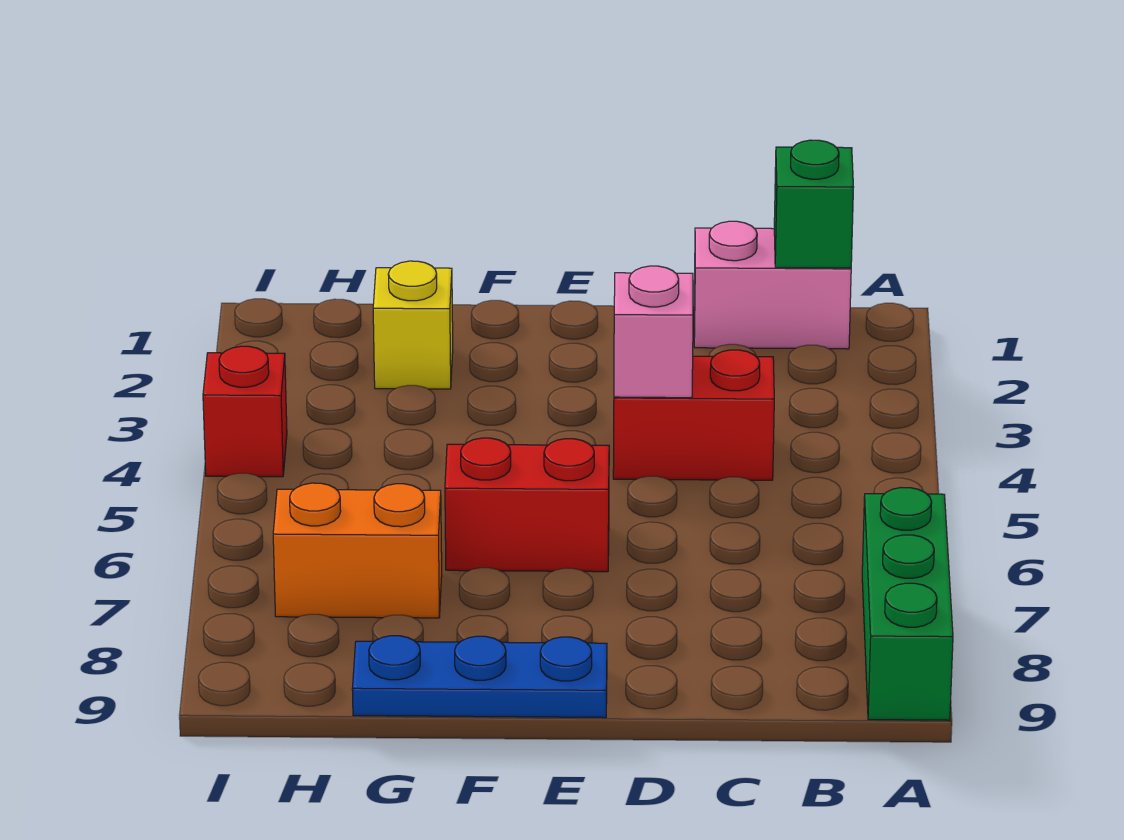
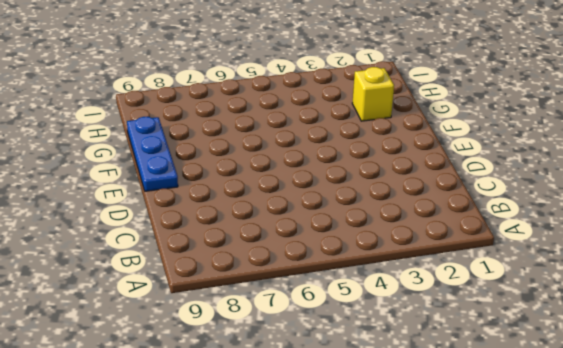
none -> green 1x3 brick [862,488,953,720]
none -> pink 1x2 brick [694,221,851,349]

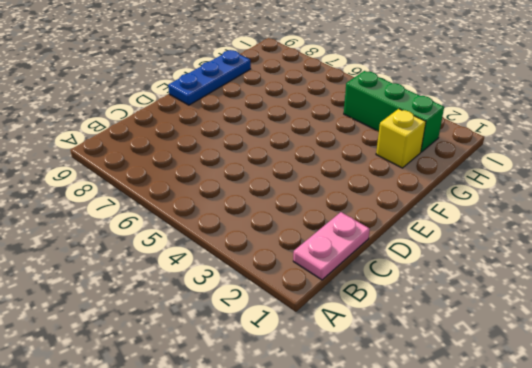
pink 1x2 plate [293,212,370,280] -> pink 1x2 brick [694,221,851,349]
green 1x3 brick [344,71,444,152] -> green 1x3 brick moved to [862,488,953,720]
none -> red 1x2 brick [613,350,774,480]
none -> red 1x2 brick [445,438,609,572]

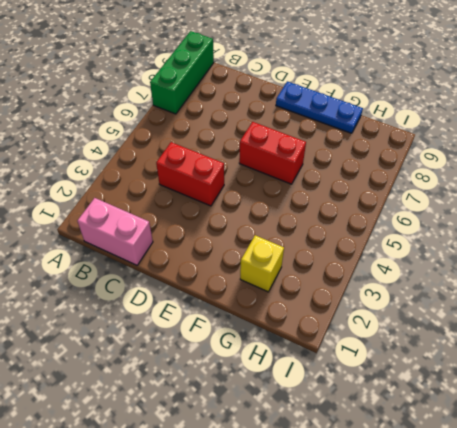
none -> orange 1x2 brick [273,483,442,618]
none -> red 1x1 brick [203,346,287,477]

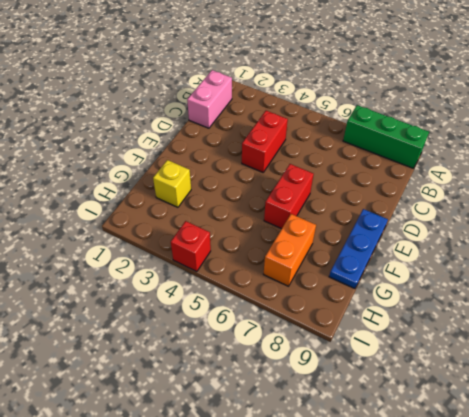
none -> green 1x1 brick [774,140,854,268]
none -> pink 1x1 brick [614,266,693,398]

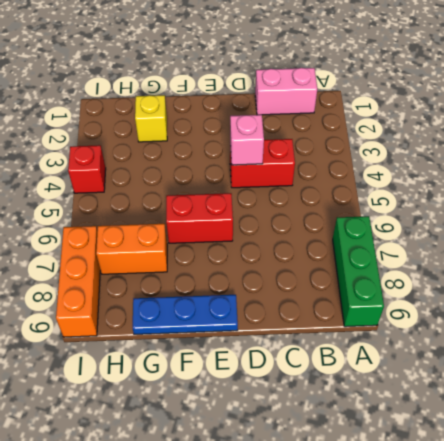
orange 1x3 brick [56,226,100,337] -> none
none -> green 1x1 brick [774,140,854,268]

